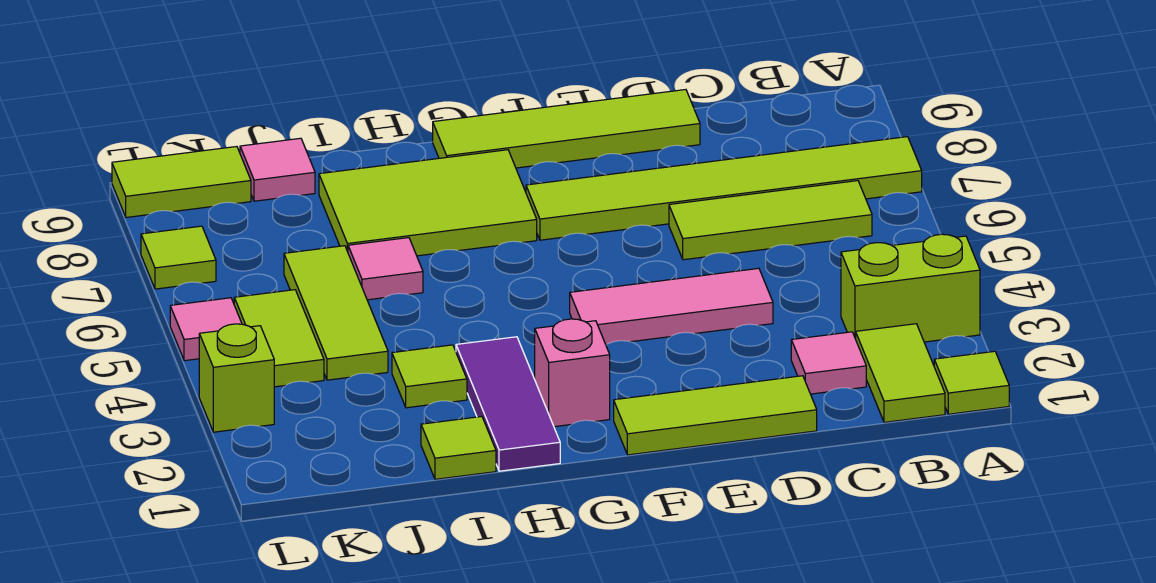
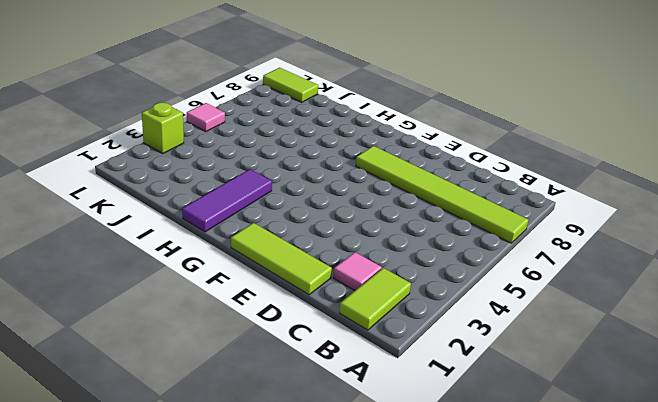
none -> lime 1x1 tile [934,351,1009,414]
none -> lime 1x2 brick [841,234,980,342]
none -> lime 1x3 tile [669,181,872,260]

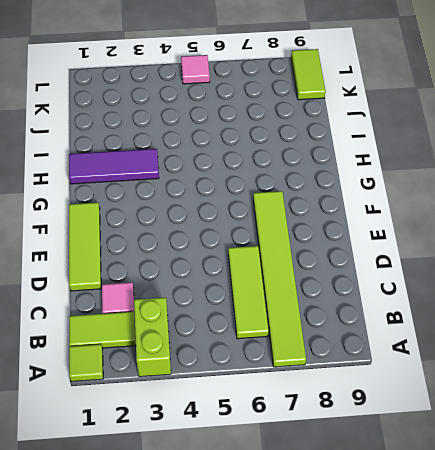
none -> pink 1x3 tile [570,268,773,345]
none -> lime 1x4 tile [433,90,700,168]
none -> pink 1x1 brick [535,319,610,427]

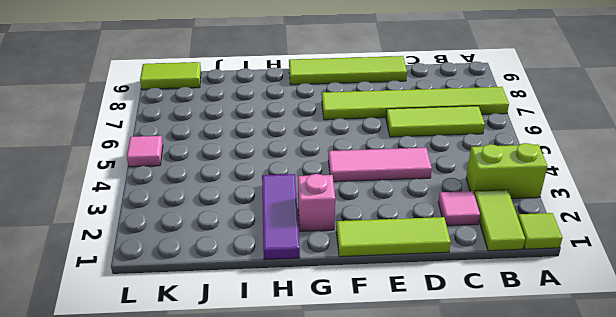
none -> lime 2x3 tile [319,150,537,256]
none -> lime 1x1 tile [421,417,496,479]
none -> lime 1x1 tile [392,345,467,408]

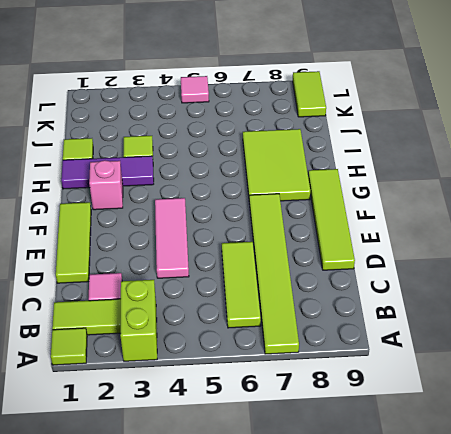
none -> pink 1x1 tile [348,238,423,300]
none -> lime 1x3 tile [284,246,388,380]
none -> pink 1x1 tile [240,138,315,201]

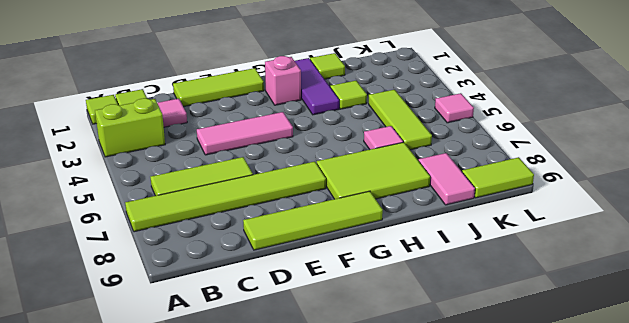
pink 1x2 tile [419,153,475,205] -> pink 1x1 tile [240,138,315,201]
none -> lime 1x2 tile [234,290,324,387]
none -> lime 1x1 brick [199,324,274,432]
none -> lime 1x1 tile [141,226,216,289]

